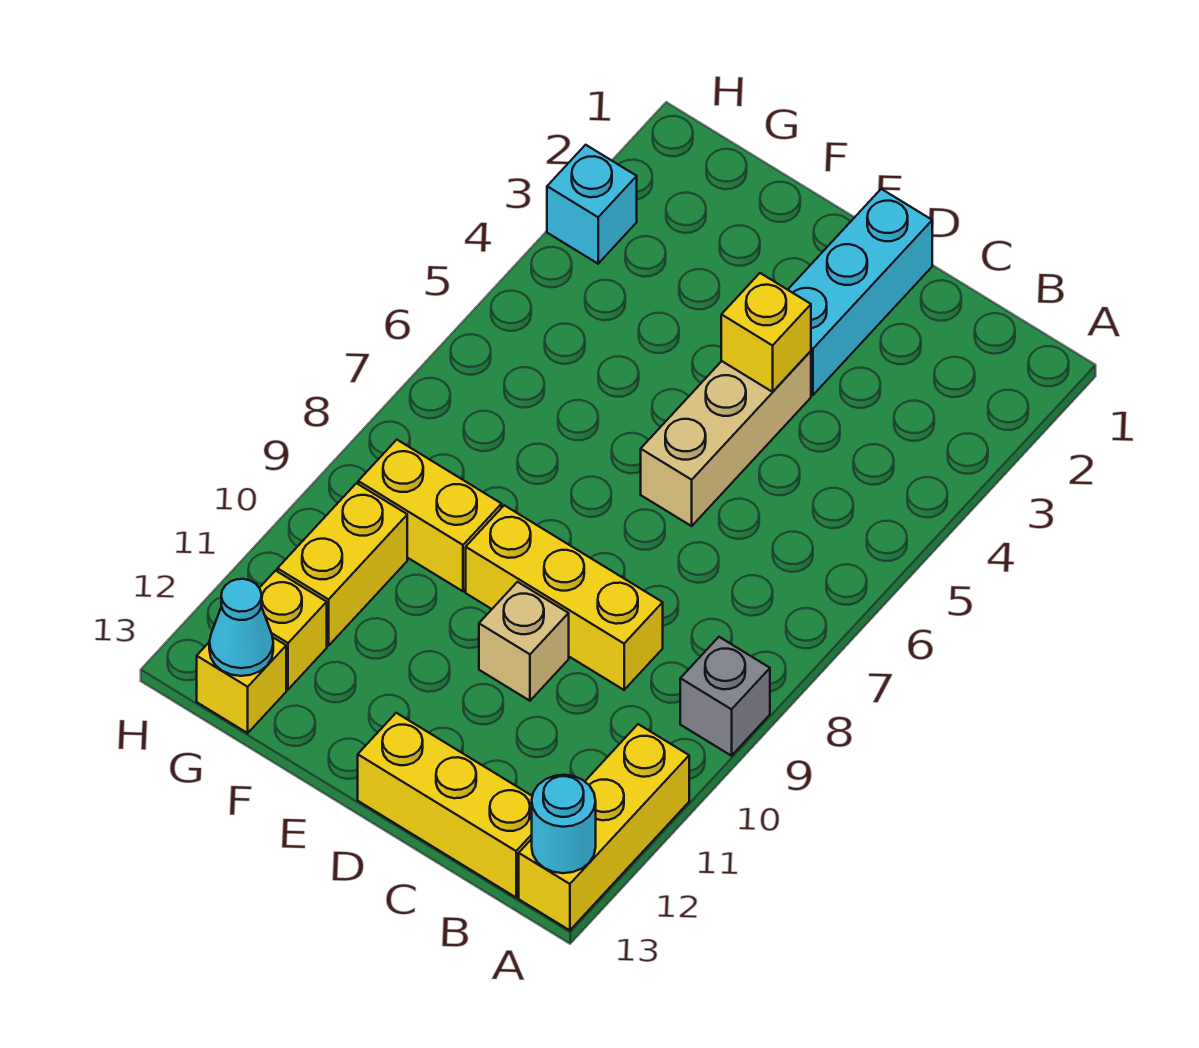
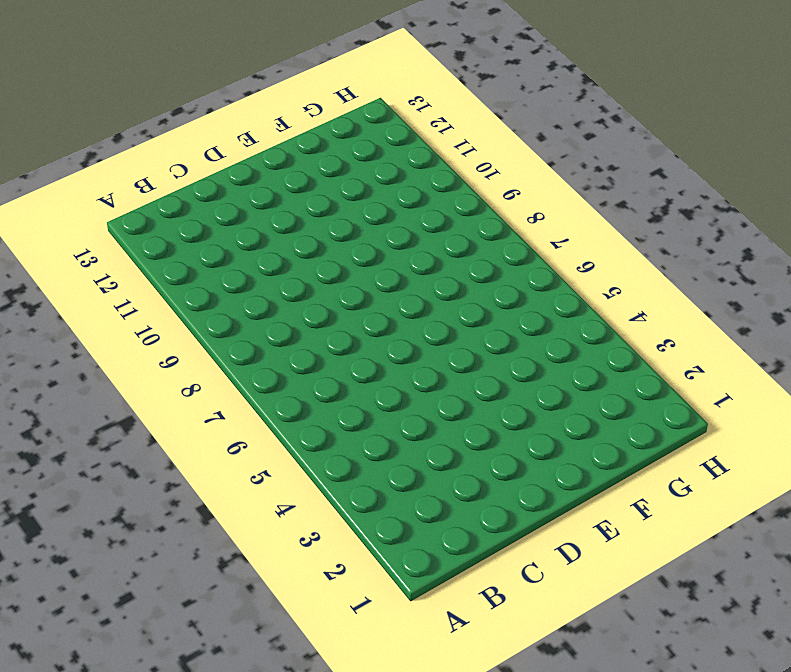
none -> grey 1x1 brick [680,637,770,756]
none -> yellow 1x3 brick [519,724,689,930]
none -> yellow 1x3 brick [358,713,532,897]

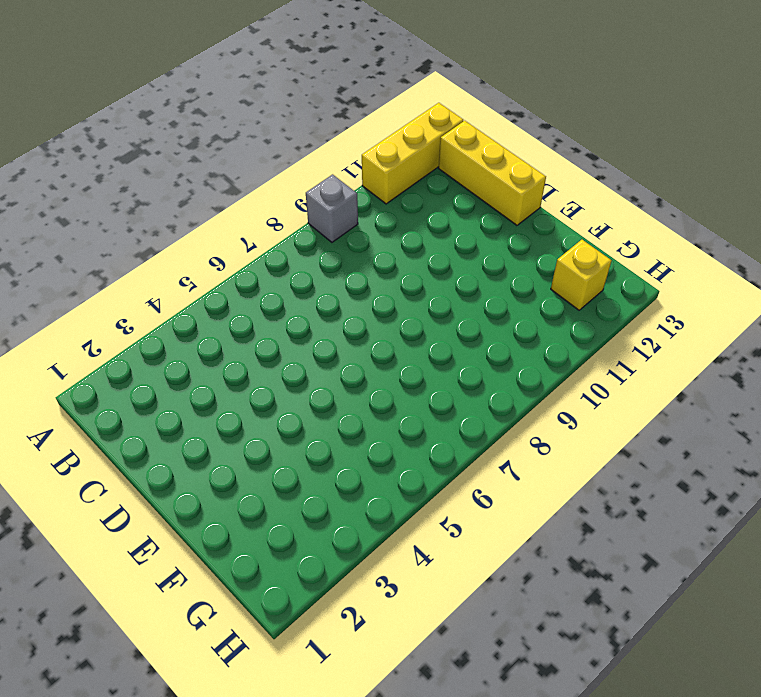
none -> yellow 1x3 brick [466,505,663,690]
none -> cyan 1x3 brick [788,189,932,395]
none -> tan 1x3 brick [641,351,811,526]

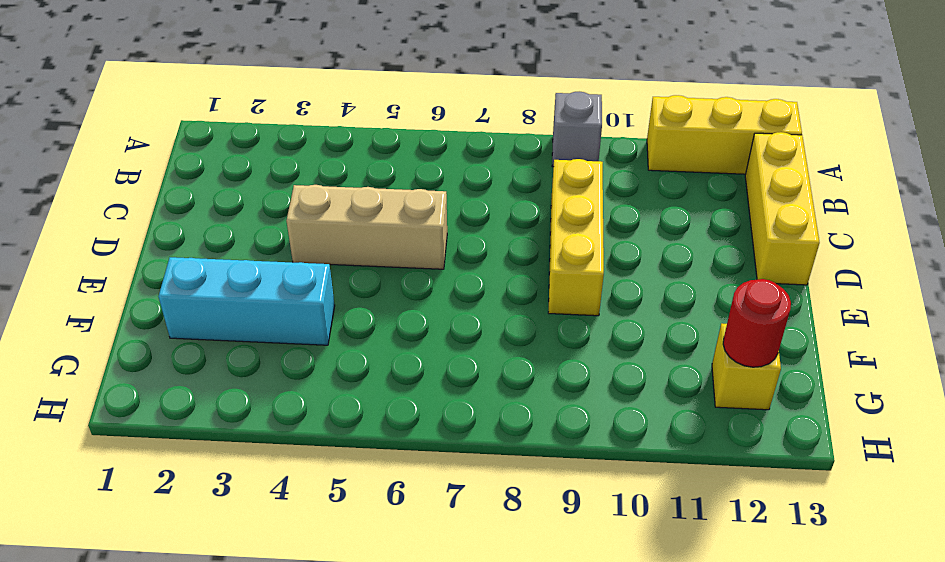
cyan 1x3 brick [158,257,335,345] -> cyan 1x3 brick moved to [788,189,932,395]
red 1x1 round brick [723,279,791,367] -> none
none -> tan 1x1 brick [479,582,569,701]
none -> yellow 1x2 brick [358,440,502,591]
none -> yellow 1x2 brick [277,483,407,646]

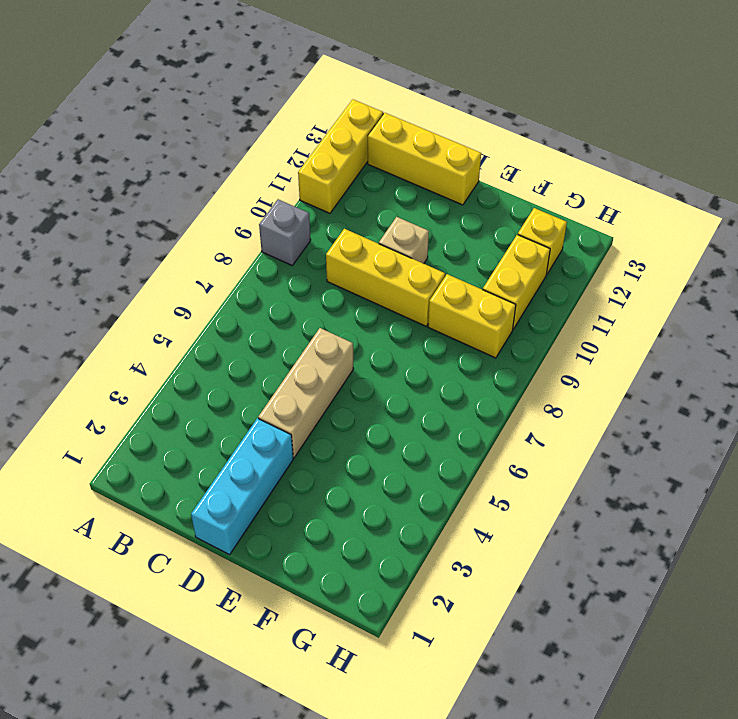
none -> yellow 1x1 brick [197,638,286,733]
none -> cyan 1x1 brick [547,145,637,264]
none -> cyan 1x1 round brick [532,775,596,873]

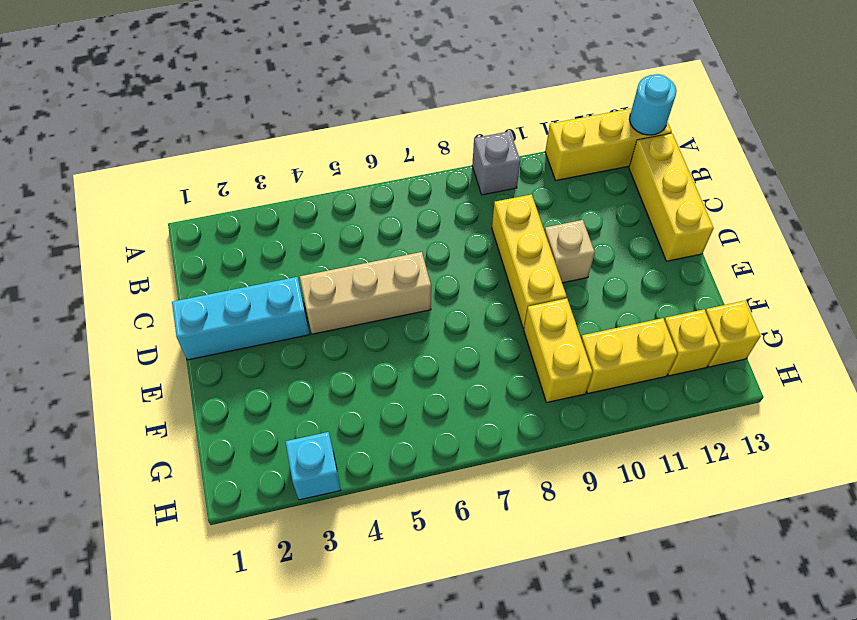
none -> yellow 1x1 brick [721,273,811,392]
none -> cyan 1x1 cone [209,579,273,676]

